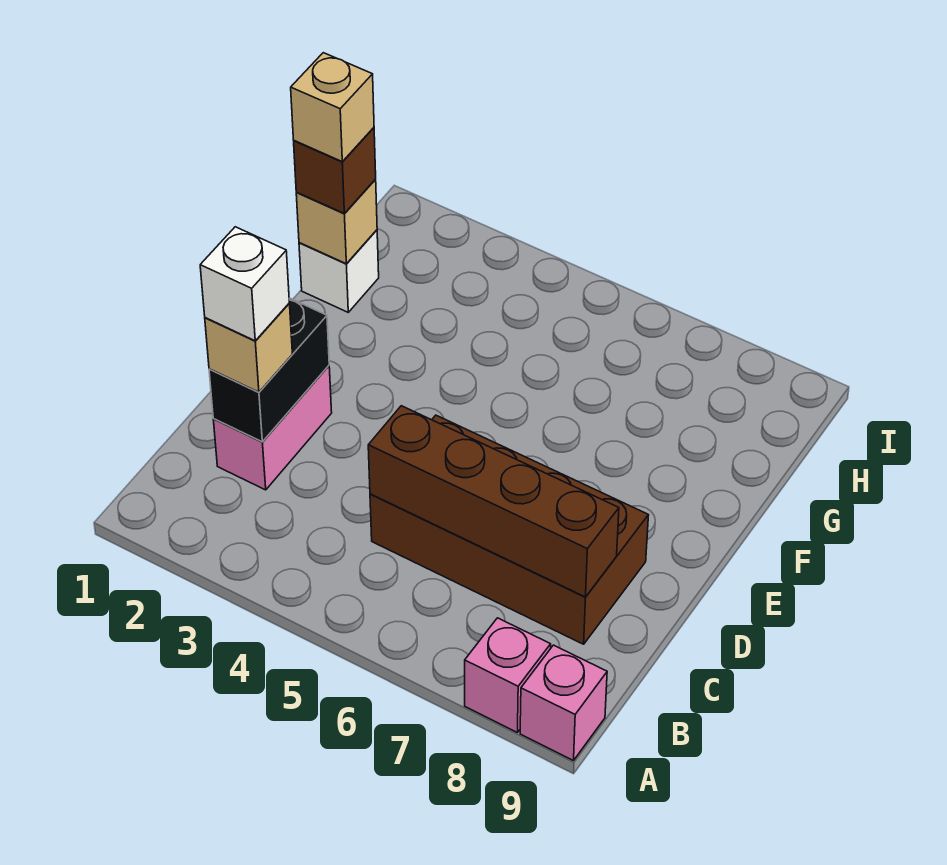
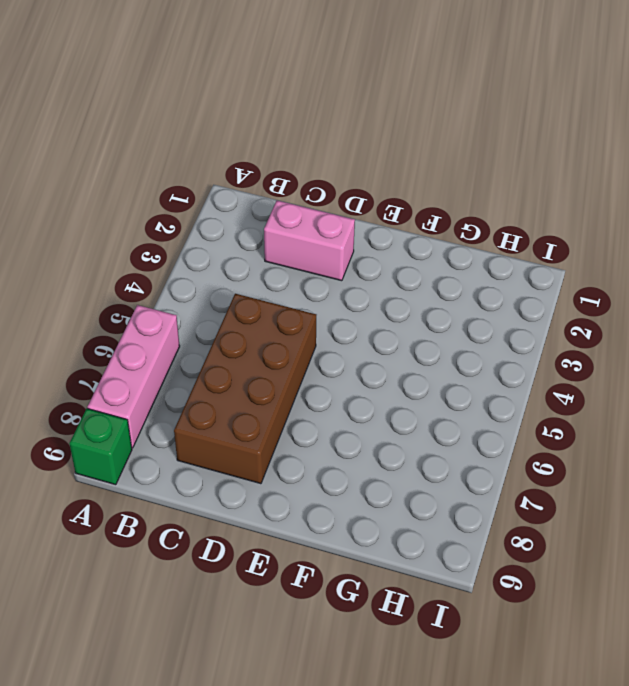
pink 1x3 brick [88,305,180,448] -> pink 1x1 brick [465,618,551,733]
green 1x1 brick [69,409,132,485] -> pink 1x1 brick [520,645,607,761]
none -> white 1x1 brick [299,230,379,312]
none -> black 1x2 brick [209,298,329,442]
none -> brown 1x4 brick [368,406,619,597]

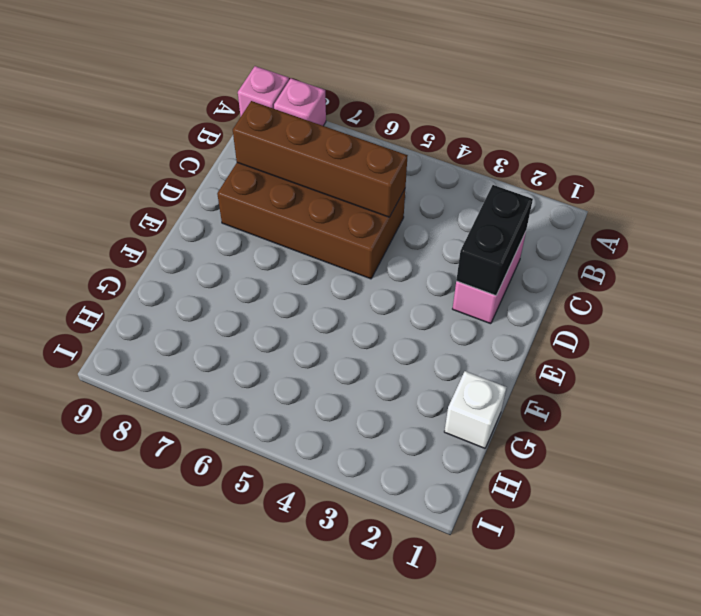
none -> tan 1x1 brick [296,180,377,264]
none -> tan 1x1 brick [205,304,292,392]
none -> brown 1x1 brick [294,128,376,214]

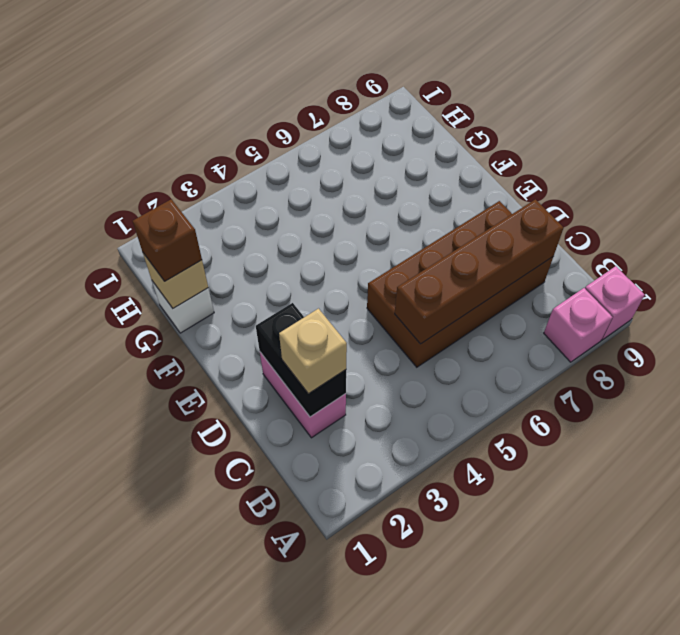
none -> white 1x1 brick [200,227,289,341]
none -> tan 1x1 brick [291,53,374,161]

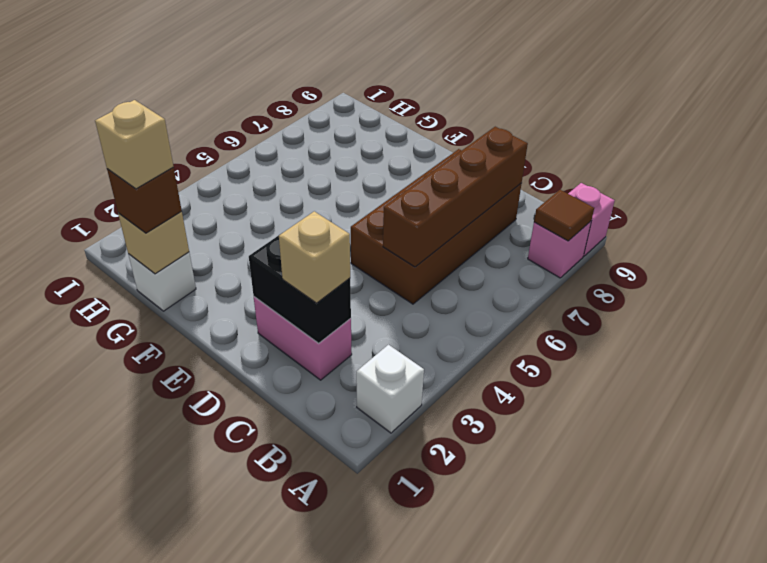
white 1x1 brick [356,345,424,433] -> white 1x1 brick moved to [200,227,289,341]
brown 1x1 tile [534,190,594,241] -> none

